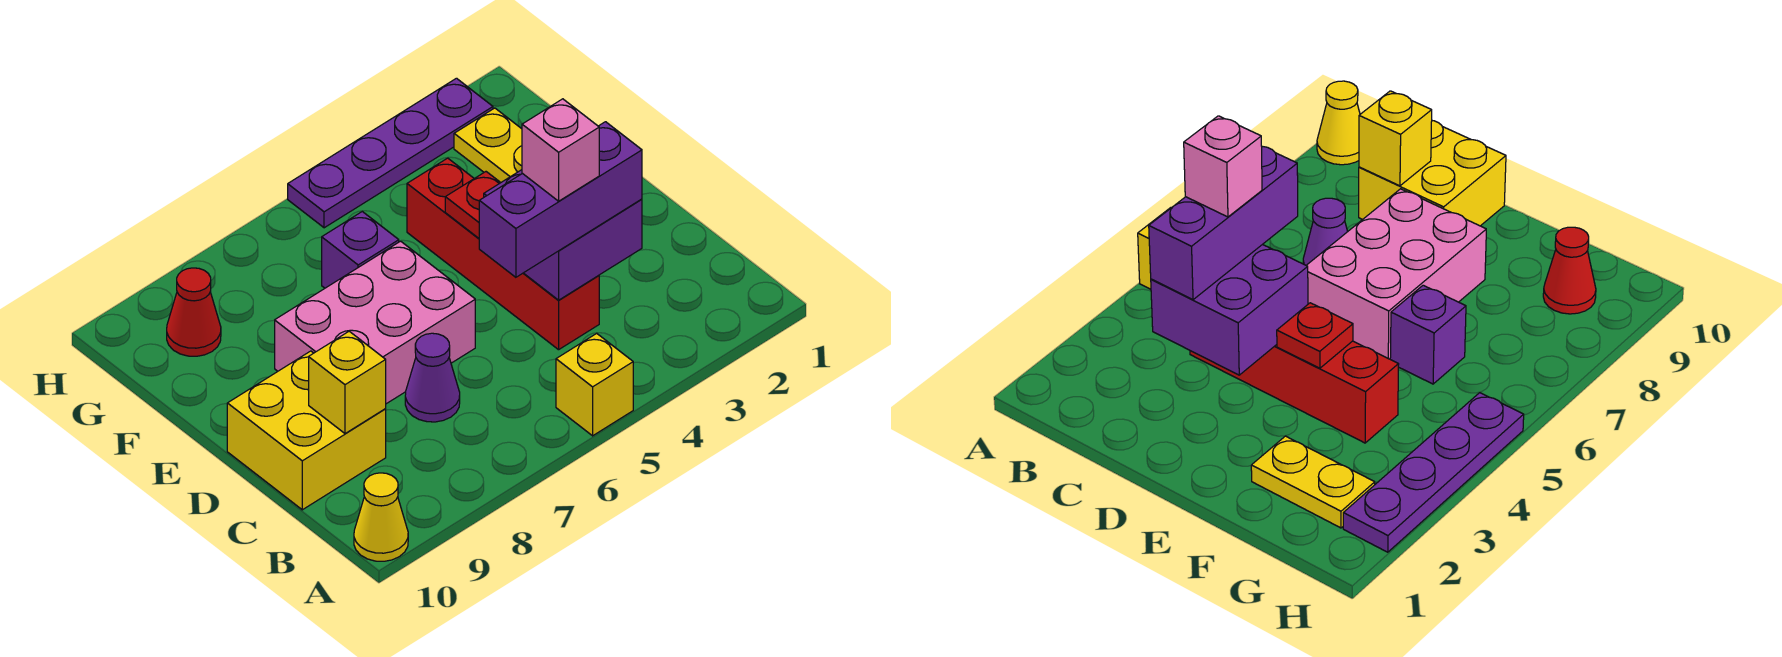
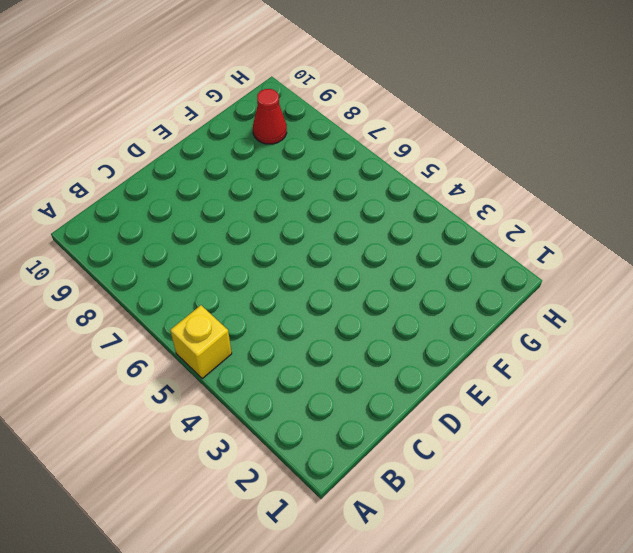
none -> yellow 1x1 cone [354,473,408,561]
none -> red 1x4 brick [407,158,599,350]
none -> purple 1x1 cone [405,333,460,422]

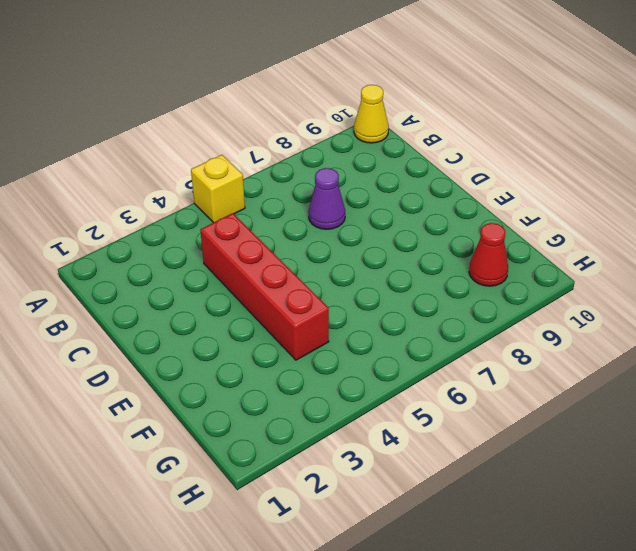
none -> yellow 2x2 brick [227,351,386,510]
none -> pink 2x3 brick [275,241,475,404]
none -> yellow 1x2 plate [454,108,522,182]

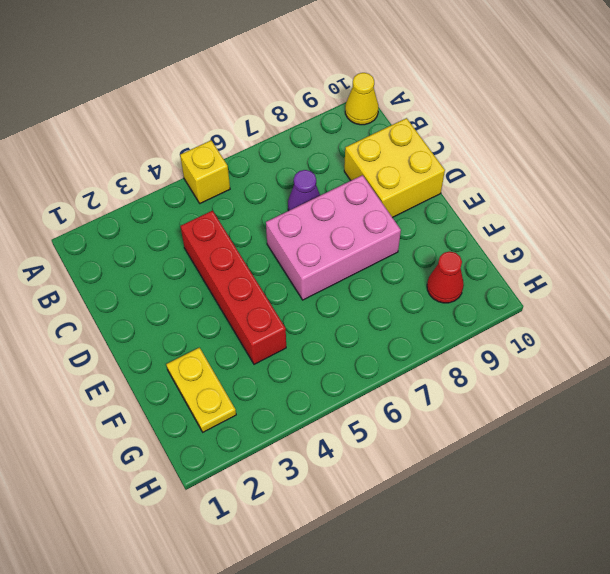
none -> purple 1x1 brick [322,212,399,288]
none -> purple 1x4 plate [288,78,493,228]
none -> purple 2x2 brick [484,170,642,300]

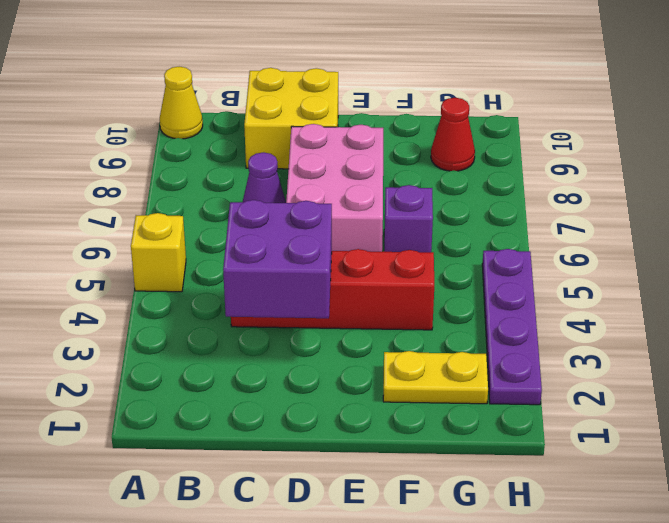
none -> yellow 1x1 brick [309,331,386,434]
none -> red 1x1 plate [445,172,501,238]
none -> purple 1x3 brick [479,122,642,277]

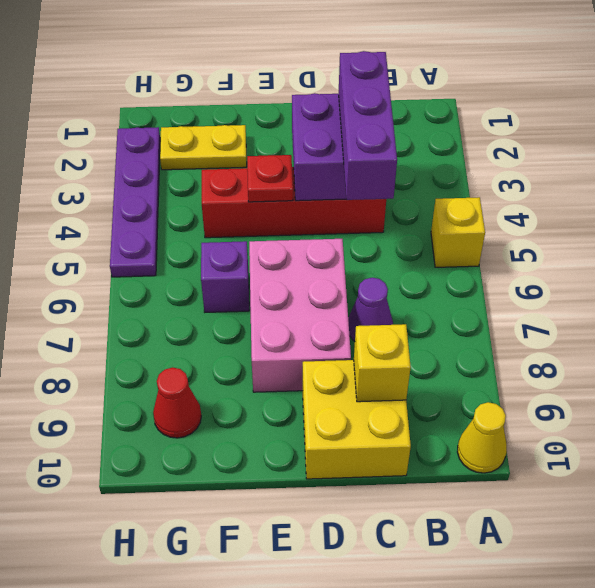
none -> pink 1x1 brick [522,99,599,201]

